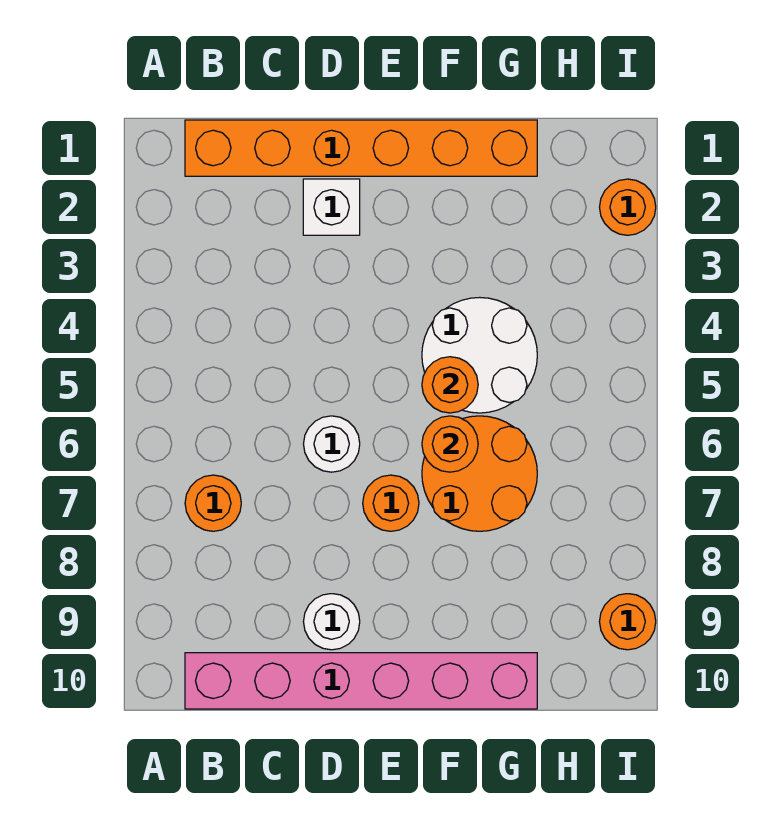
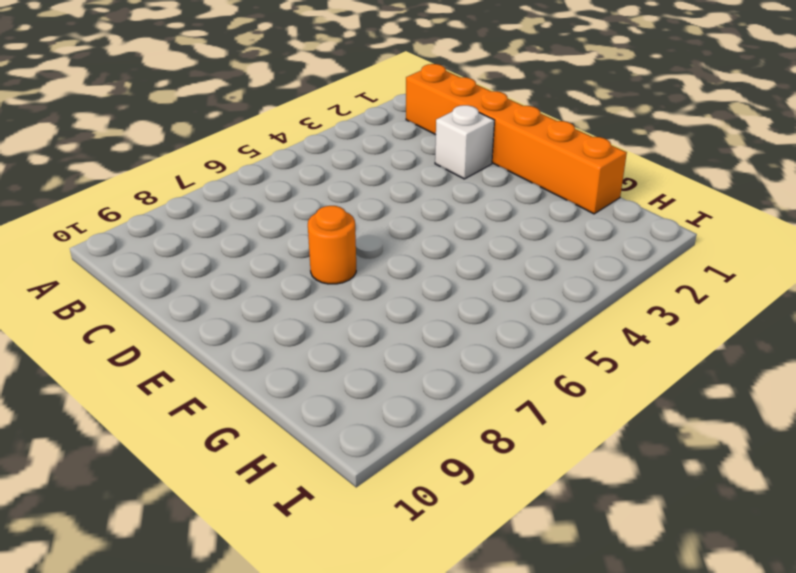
none -> orange 1x1 round brick [185,475,241,531]
none -> pink 1x6 brick [185,653,537,709]
none -> white 1x1 round brick [304,416,360,472]

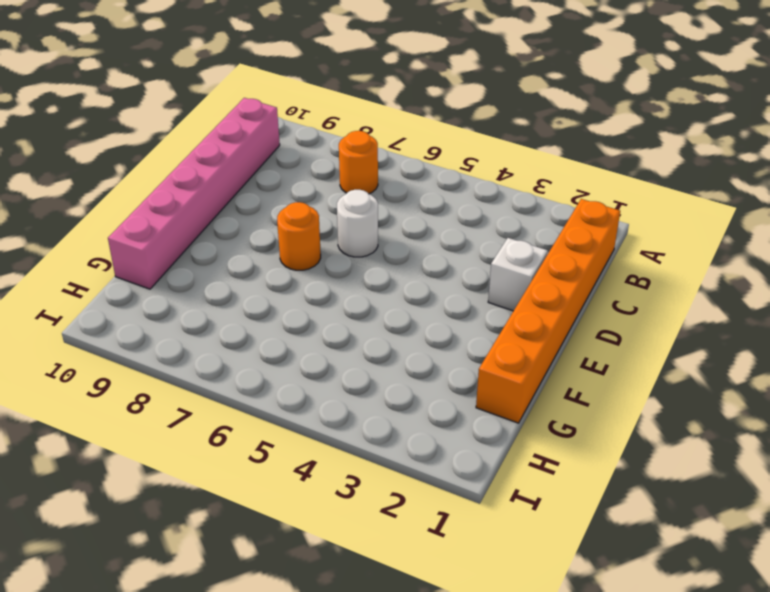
none -> white 1x1 round brick [303,594,360,650]
none -> white 2x2 round brick [422,297,537,413]
none -> orange 2x2 round brick [422,416,537,531]

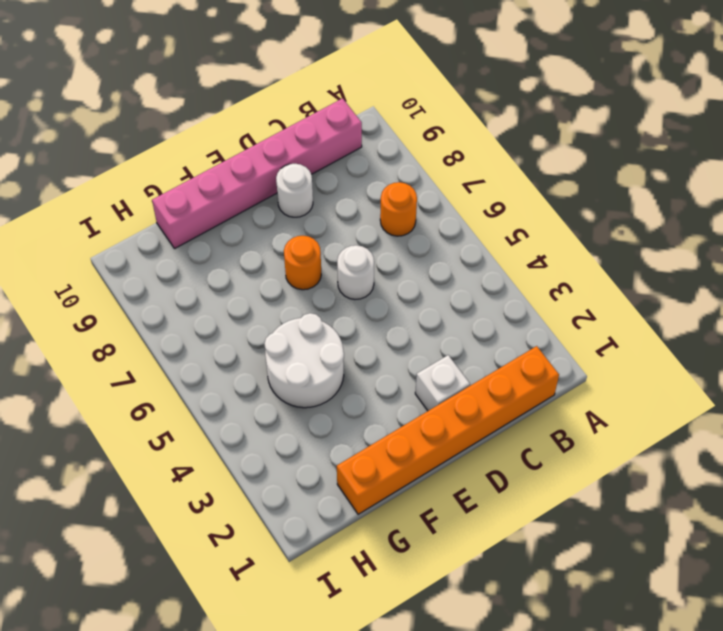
none -> orange 2x2 round brick [422,416,537,531]
none -> orange 1x1 round brick [600,179,656,235]
none -> orange 1x1 round brick [599,594,656,650]

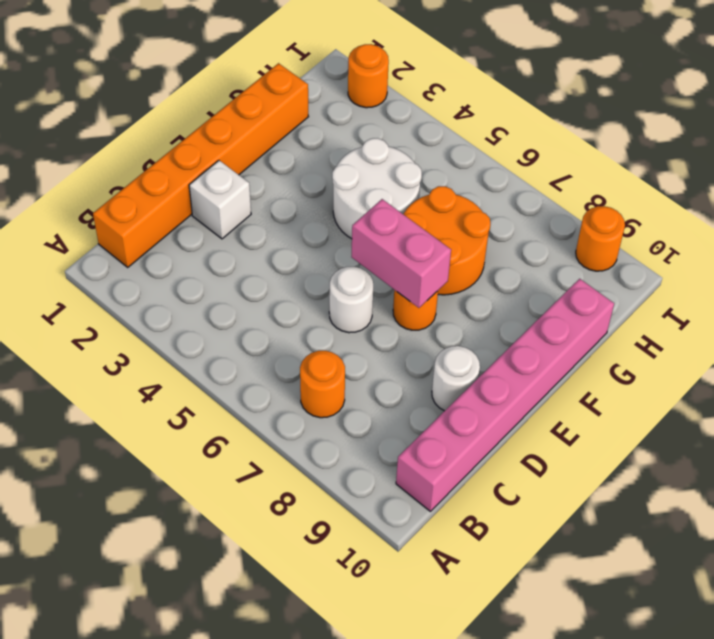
pink 1x2 brick [352,199,451,308] -> none
none -> orange 1x1 round brick [422,357,478,413]
none -> orange 1x1 round brick [422,416,478,472]

